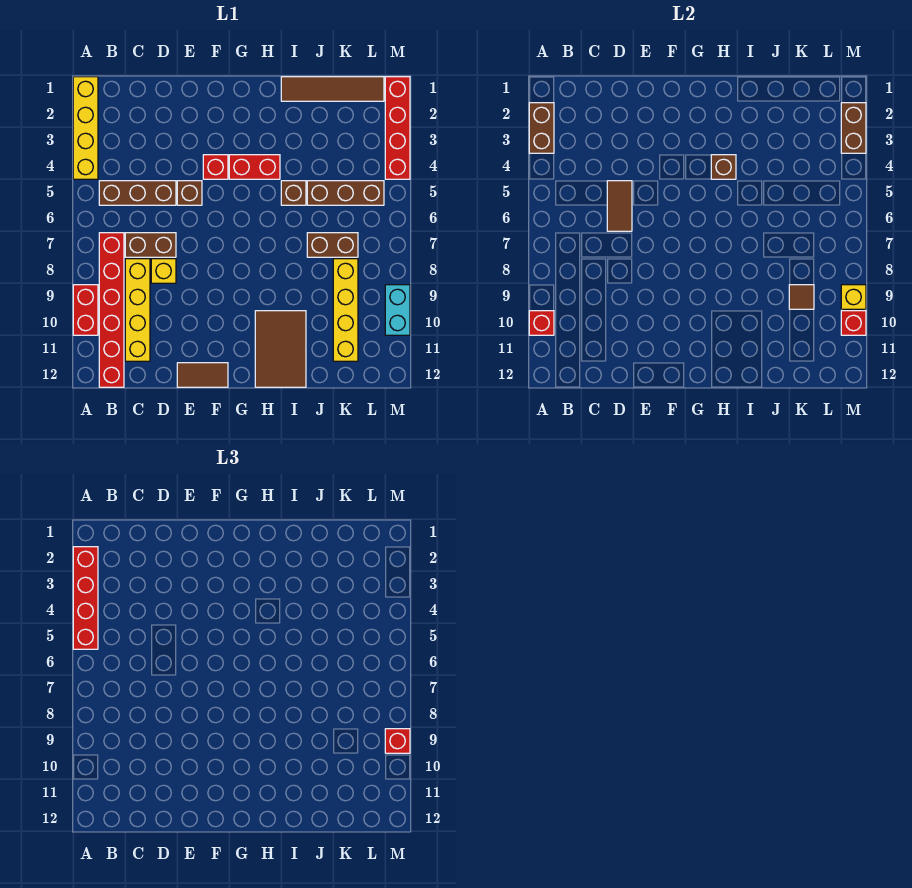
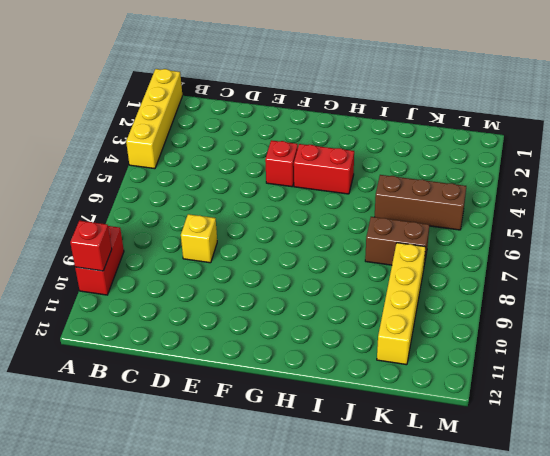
none -> brown 1x3 brick [99,181,176,205]
none -> red 1x6 brick [99,233,124,387]
none -> brown 1x2 brick [125,233,176,257]

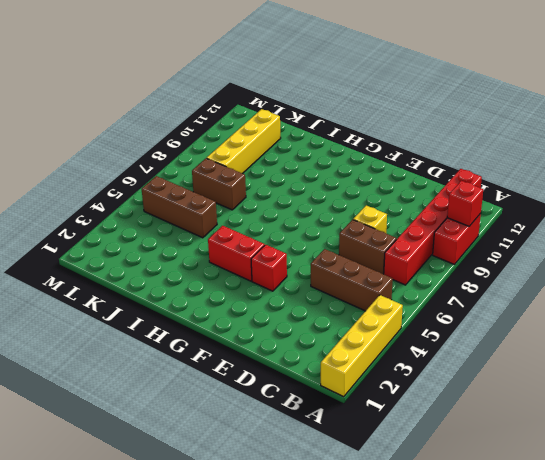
none -> yellow 1x4 brick [125,259,150,361]
none -> brown 1x1 brick [177,181,202,205]
none -> brown 1x2 tile [177,363,228,387]

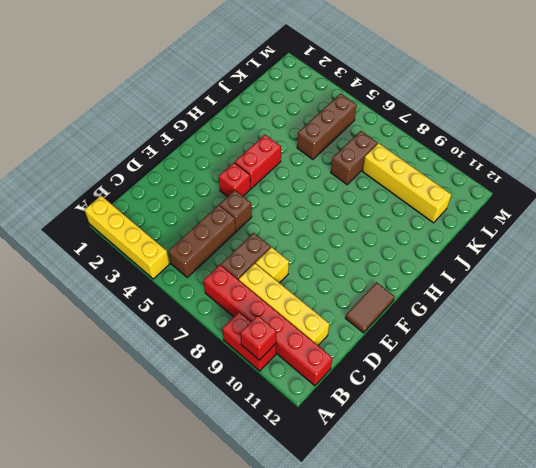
none -> brown 2x3 tile [255,311,306,387]
none -> brown 1x4 tile [281,77,384,101]
none -> brown 1x1 brick [281,181,306,205]

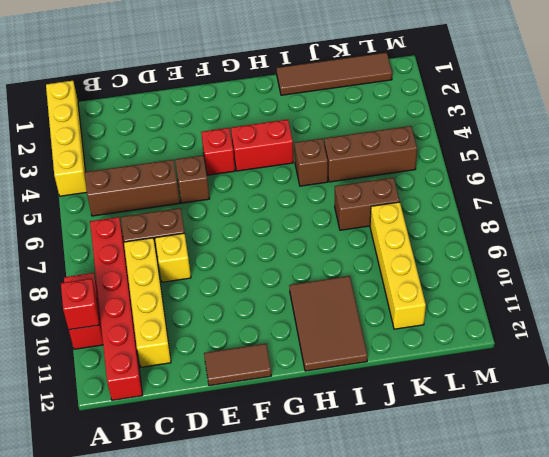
none -> red 1x4 brick [385,77,410,179]
none -> cyan 1x2 brick [385,285,410,335]
none -> brown 1x2 brick [529,103,554,153]

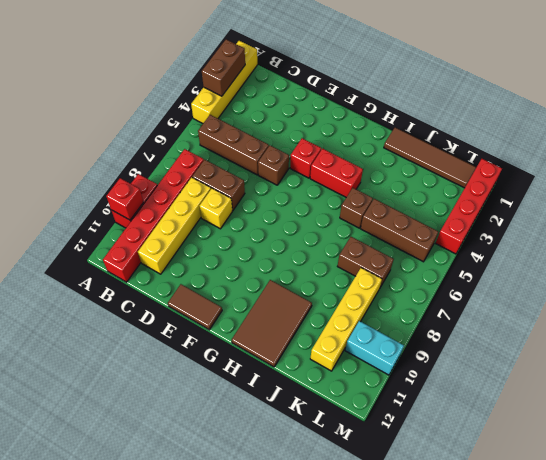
cyan 1x2 brick [345,321,404,375] -> cyan 1x2 brick turned to [385,285,410,335]
none -> brown 1x2 tile [607,181,632,231]
none -> brown 1x1 brick [711,155,736,179]
none -> brown 1x1 tile [789,285,814,309]

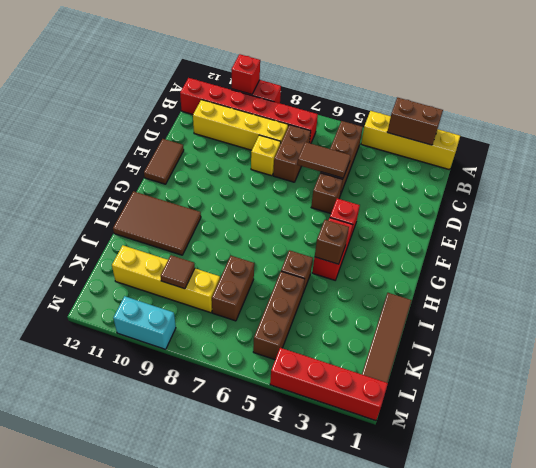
none -> brown 1x2 brick [841,103,866,153]
none -> yellow 1x1 brick [841,285,866,309]
none -> red 1x1 brick [841,311,866,335]

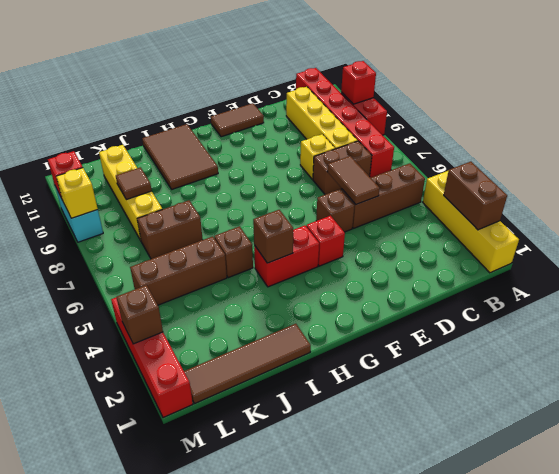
brown 1x1 brick [116,285,163,344] -> brown 1x2 brick [841,103,866,153]
none -> red 1x4 brick [73,547,98,649]
none -> red 1x1 brick [385,729,410,753]

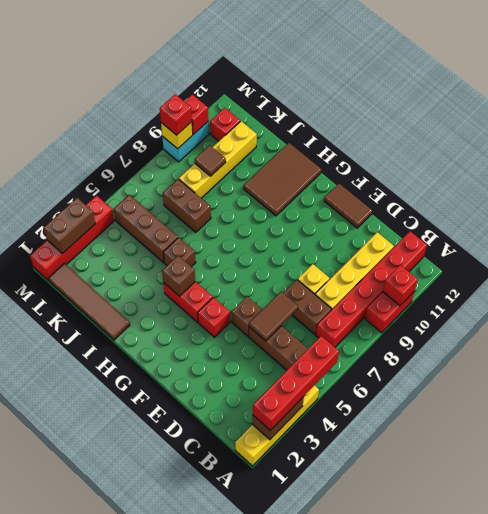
red 1x1 brick [210,108,240,141] -> none

